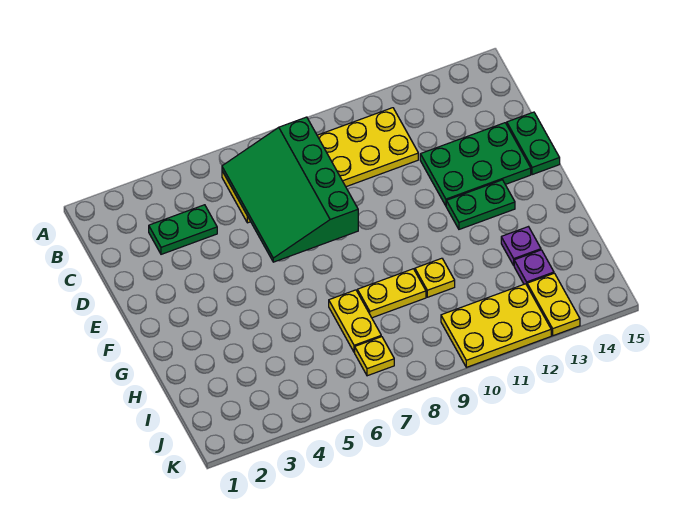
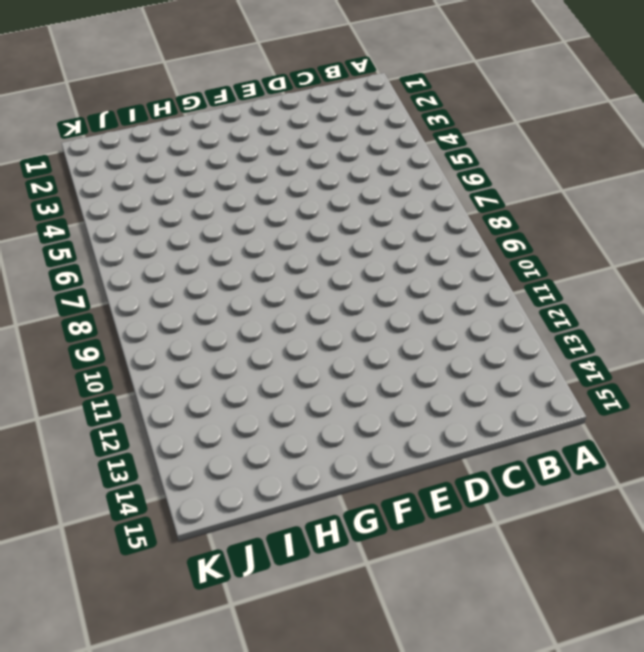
none -> yellow 2x6 plate [222,108,418,223]
none -> green 1x2 plate [149,205,217,254]
none -> green 2x3 plate [420,123,531,206]

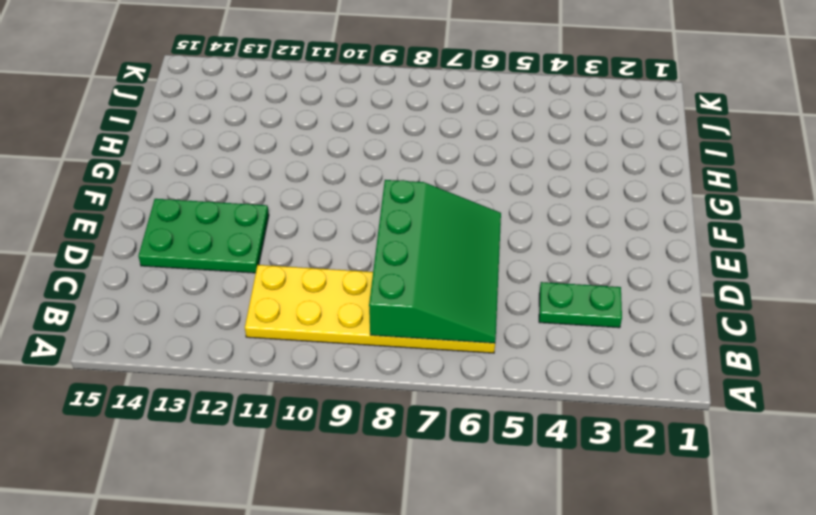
none -> green 1x2 plate [507,112,560,175]
none -> green 1x2 plate [446,180,515,229]
none -> yellow 1x2 plate [329,290,381,352]

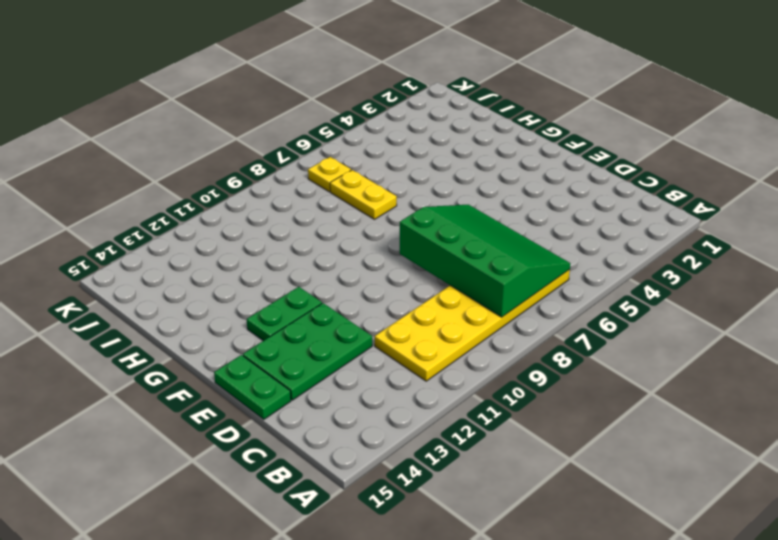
none -> green 1x2 plate [149,205,217,254]
none -> yellow 1x2 plate [357,269,426,318]
none -> yellow 1x1 plate [415,258,455,297]

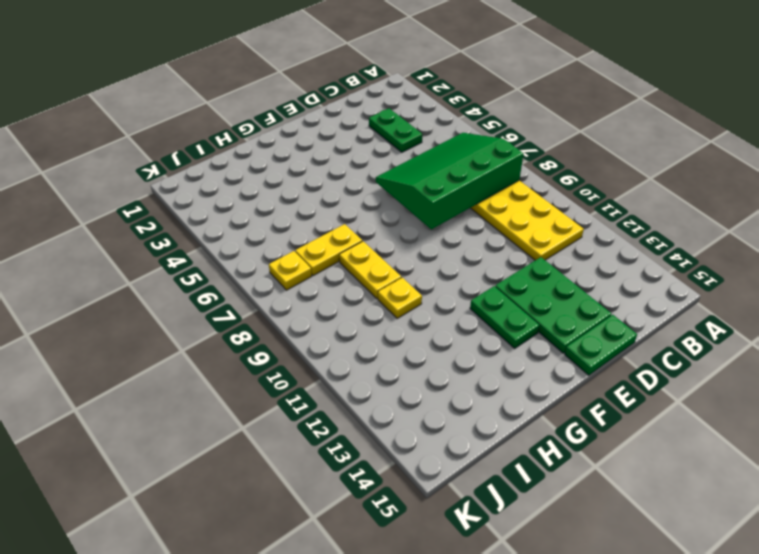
none -> purple 1x1 plate [501,227,541,265]
none -> purple 1x1 plate [514,250,554,285]
none -> yellow 2x3 plate [441,284,551,367]

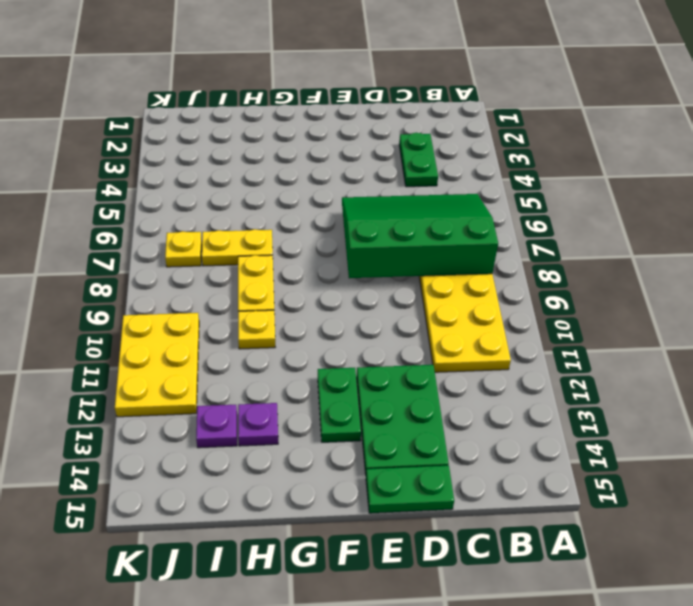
none -> yellow 1x2 plate [527,273,580,336]

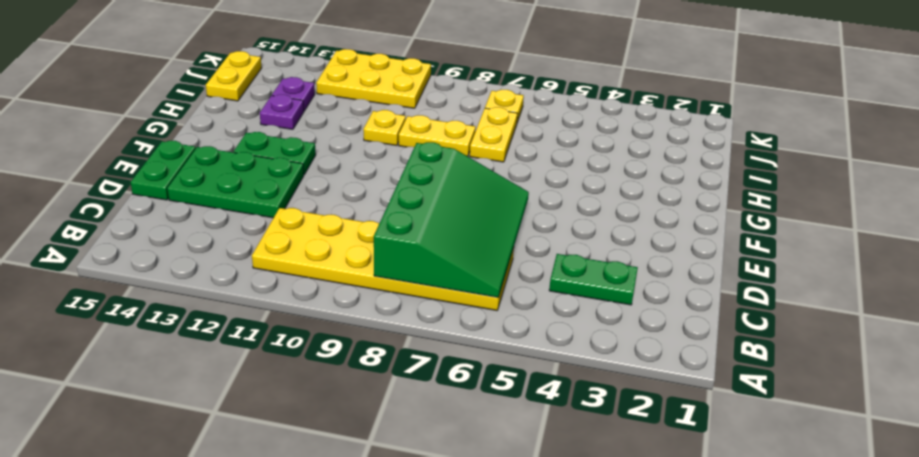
yellow 1x2 plate [206,51,262,101] -> yellow 1x2 plate moved to [527,273,580,336]

